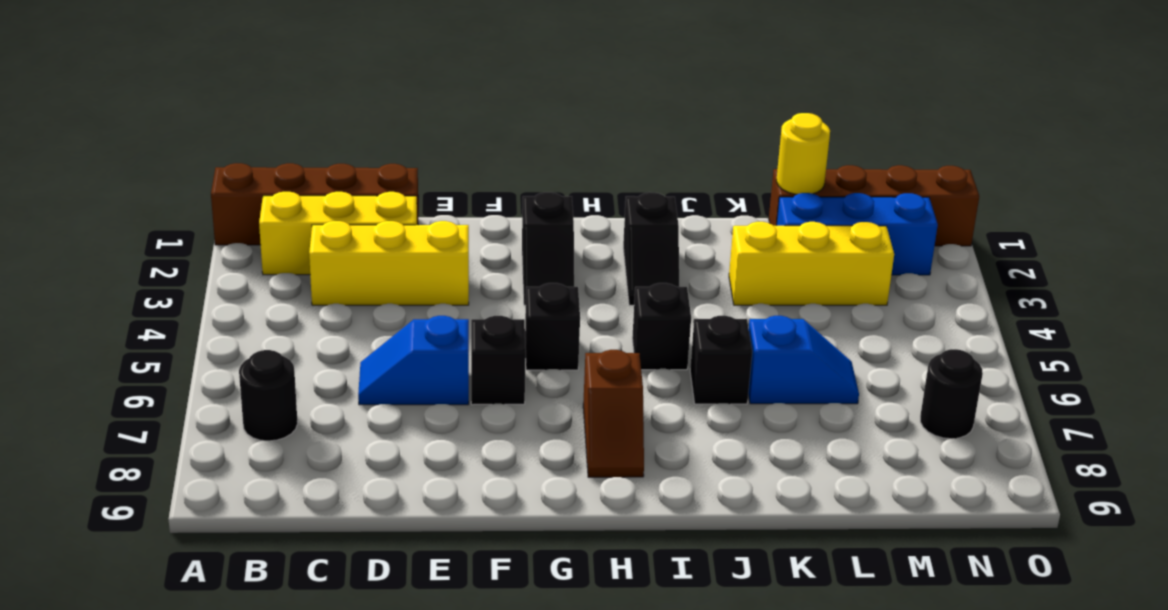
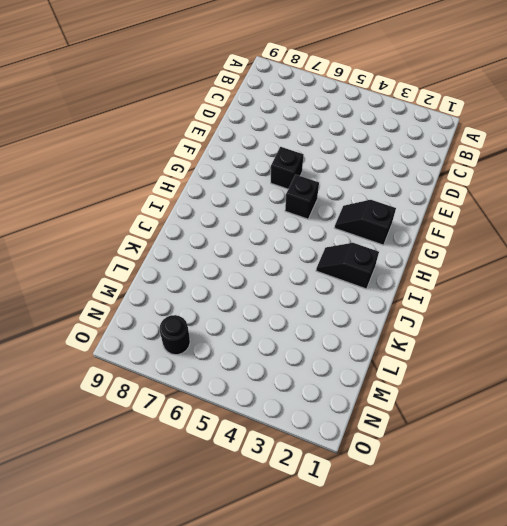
none -> brown 1x4 brick [211,163,418,245]
none -> yellow 1x3 brick [259,192,417,275]
none -> black 1x1 round brick [239,350,298,441]

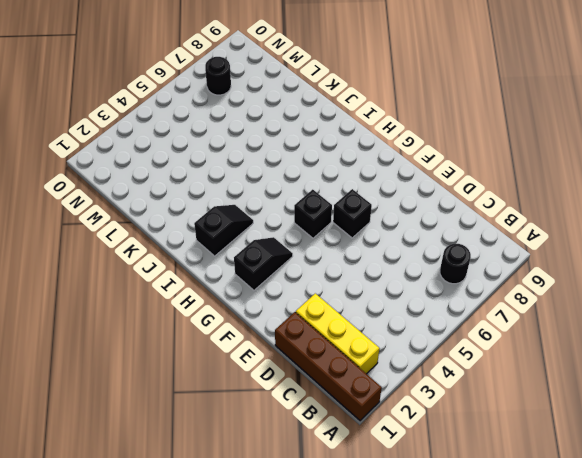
none -> yellow 1x3 brick [309,221,469,305]
none -> blue 1x2 slope [358,316,469,405]
none -> brown 1x2 slope [583,350,644,477]

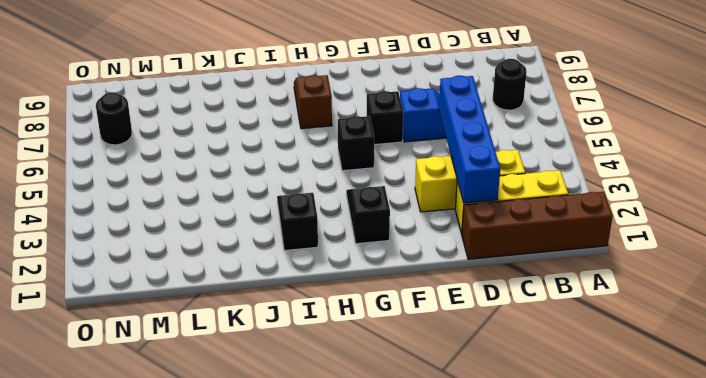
blue 1x4 brick [439,75,500,203] -> none
none -> black 1x1 brick [632,283,691,370]
none -> black 1x1 brick [690,316,752,404]
none -> yellow 1x3 brick [729,222,894,305]

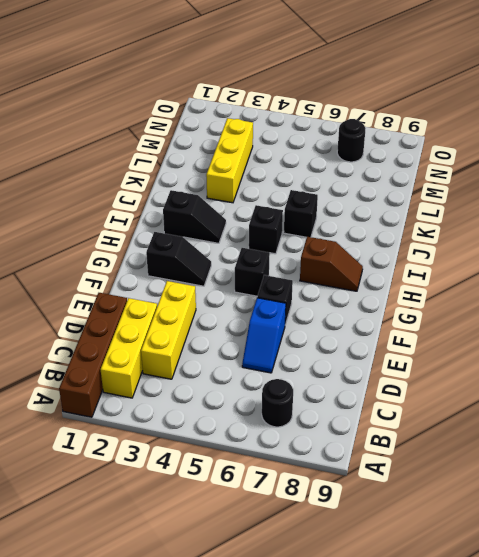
none -> blue 1x2 slope [748,316,859,404]
none -> brown 1x4 brick [769,165,979,246]
none -> blue 1x3 brick [776,193,938,275]

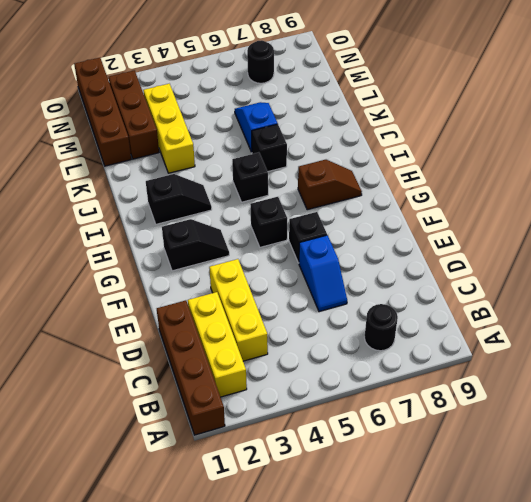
brown 1x3 brick [109,70,159,159] -> blue 1x3 brick [776,193,938,275]
none -> yellow 1x1 round brick [776,113,830,194]

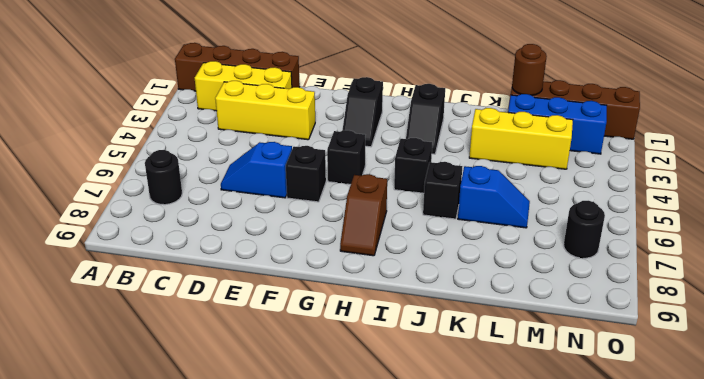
brown 1x1 round brick [512,44,547,95] -> yellow 1x1 round brick [776,113,830,194]

